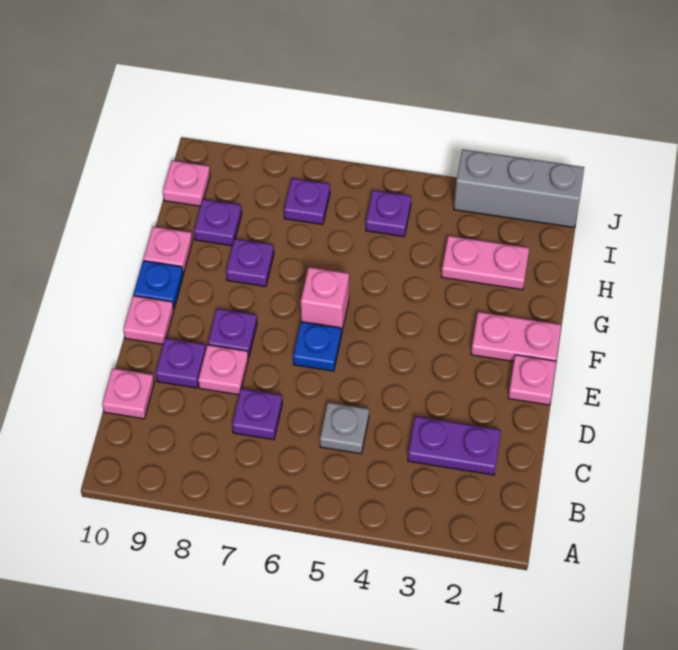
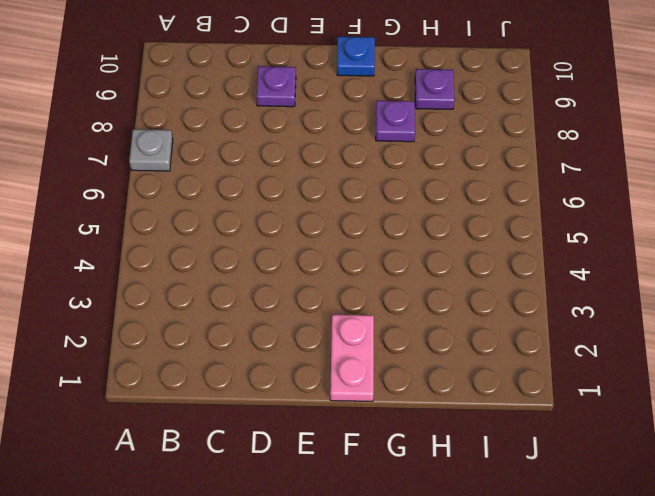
grey 1x1 plate [129,129,173,171] -> grey 1x1 plate moved to [320,402,369,454]
none -> purple 1x2 plate [408,416,501,475]
none -> purple 1x1 plate [232,389,282,440]
none -> pink 1x1 plate [102,368,154,419]

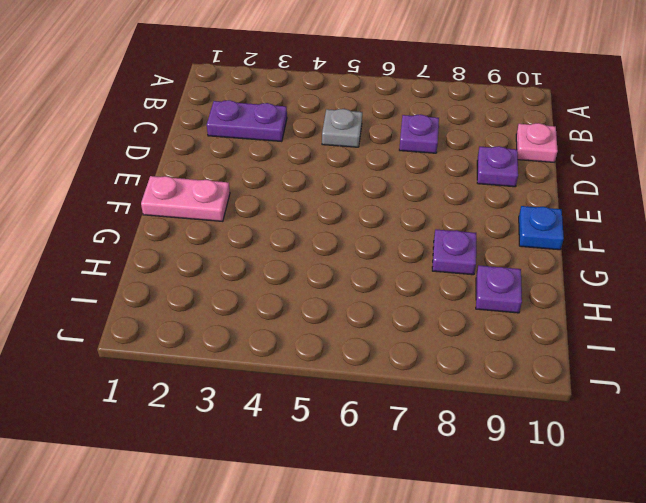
none -> pink 1x1 plate [198,345,248,395]
none -> pink 1x1 plate [508,355,556,405]
none -> blue 1x1 plate [293,322,341,371]

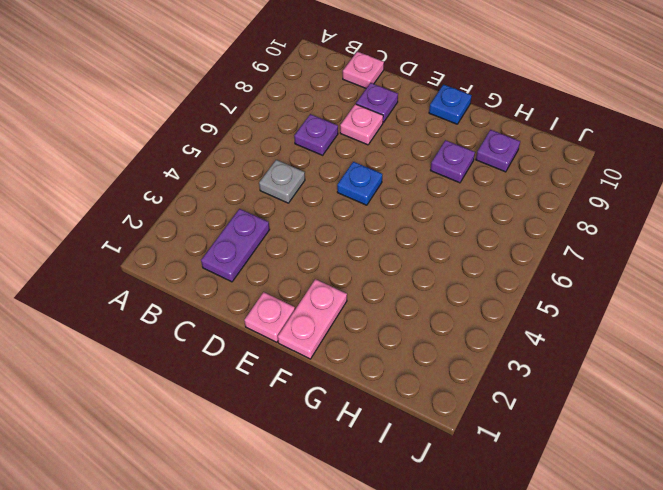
none -> purple 1x1 plate [208,309,257,358]
none -> pink 1x1 plate [123,296,174,344]
none -> pink 1x1 brick [301,267,349,335]

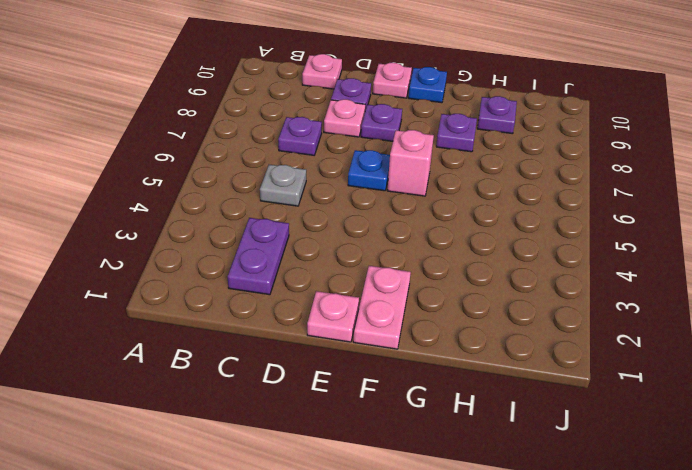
none -> pink 1x1 plate [143,227,192,274]
none -> pink 1x2 plate [441,236,529,290]
none -> purple 1x1 plate [366,190,411,237]

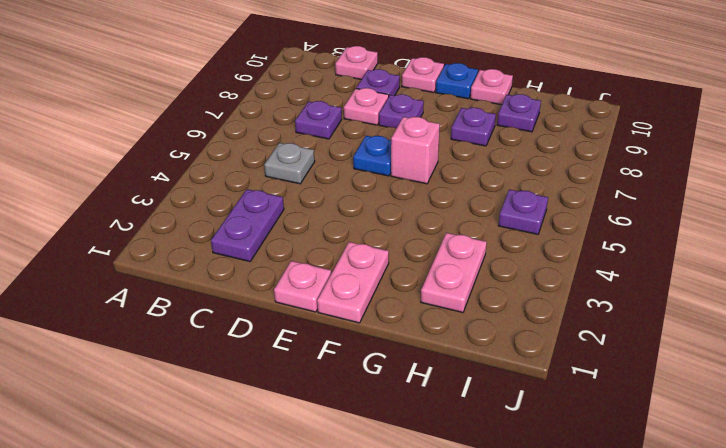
none -> purple 1x1 plate [284,178,330,225]
none -> pink 1x1 plate [163,161,210,206]
none -> grey 1x3 brick [454,149,584,227]

